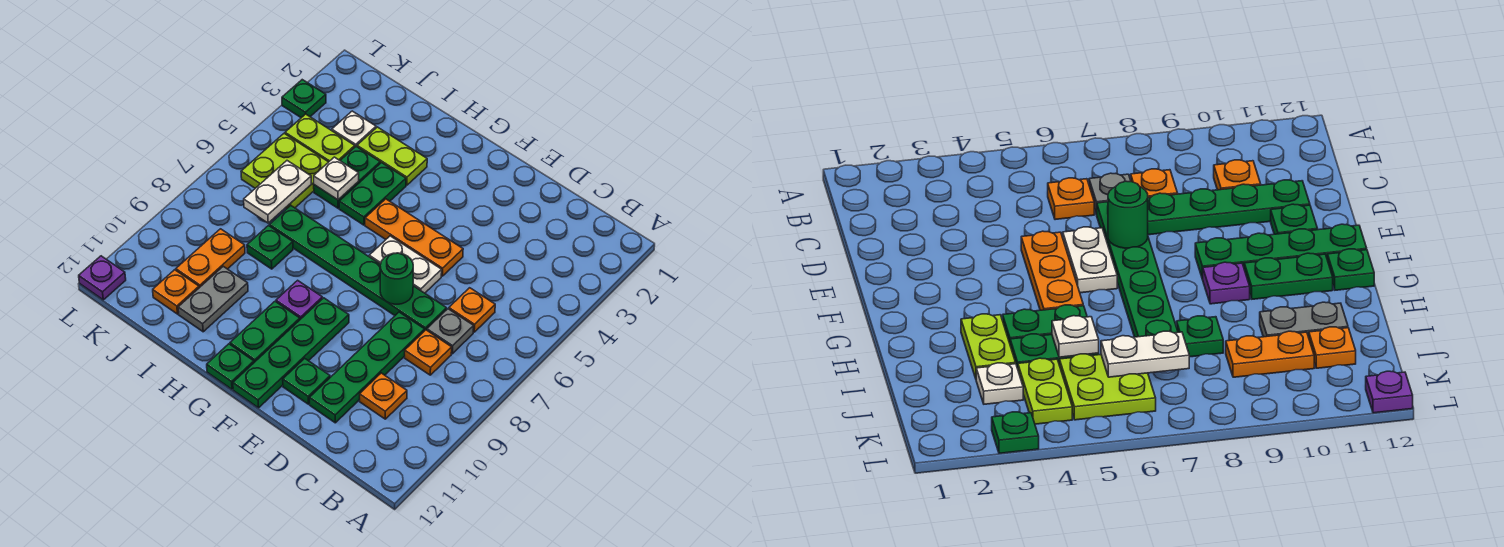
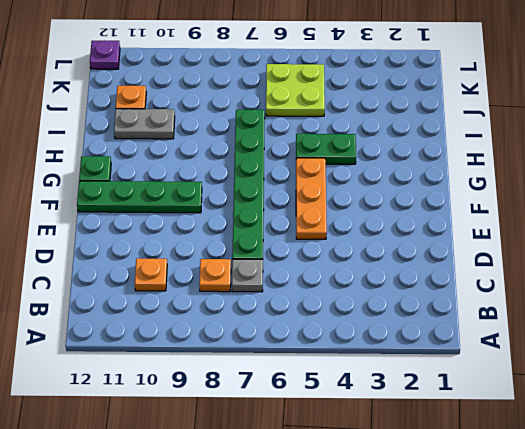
none -> orange 1x1 plate [449,288,495,332]
none -> green 1x4 plate [310,312,425,423]
none -> white 1x2 plate [369,236,442,293]

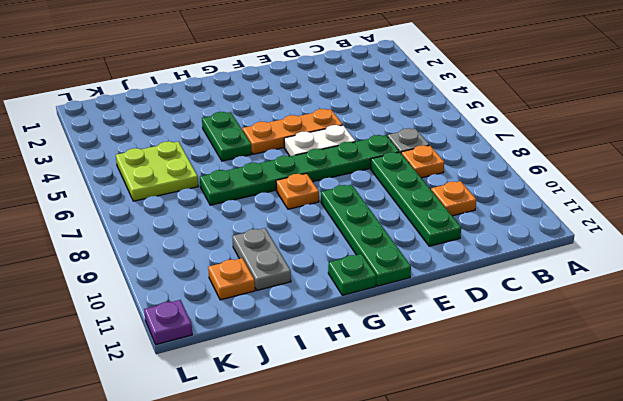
orange 1x1 plate [276,173,319,209] -> orange 1x1 plate moved to [449,288,495,332]
none -> green 1x1 plate [283,358,330,404]
none -> purple 1x1 plate [276,280,322,319]
none -> green 1x2 plate [230,302,300,362]

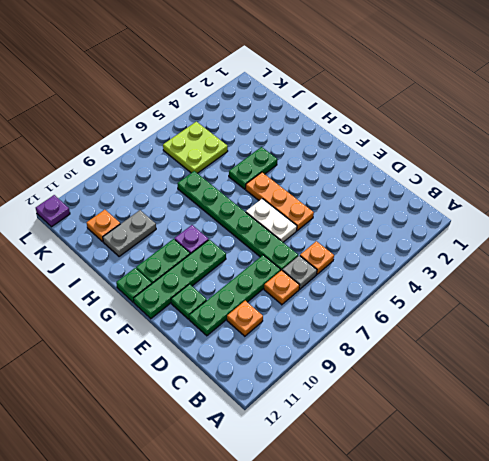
none -> lime 1x2 plate [357,127,427,185]
none -> green 1x2 plate [314,147,380,208]
none -> green 1x1 plate [247,226,293,269]

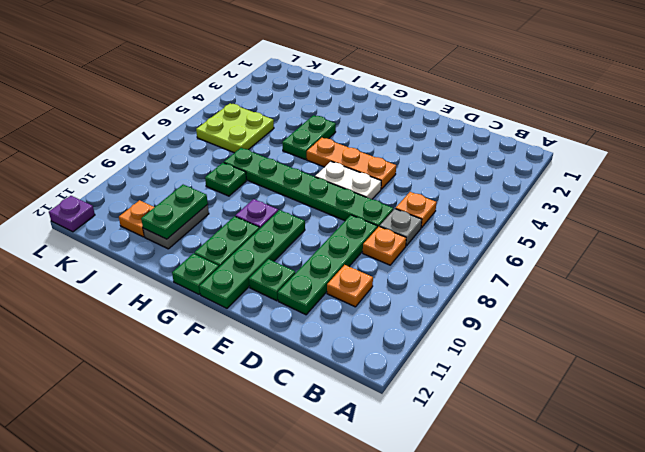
green 1x2 plate [141,185,208,239] -> green 1x2 plate moved to [314,147,380,208]
none -> lime 1x2 plate [357,127,427,185]
none -> white 1x1 plate [332,111,376,147]
none -> lime 1x2 plate [285,114,355,162]

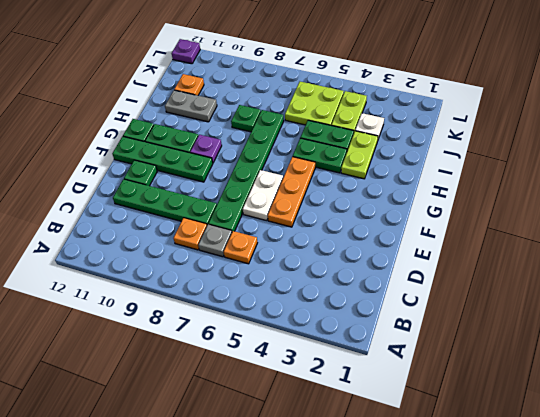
none -> orange 1x1 plate [360,373,407,419]
none -> orange 1x2 plate [176,229,245,288]
none -> green 1x1 plate [282,80,326,118]

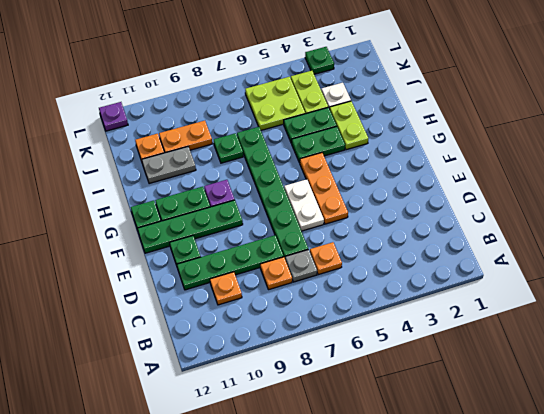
none -> green 1x1 round brick [380,253,413,304]
none -> white 1x1 plate [314,157,359,200]
none -> white 1x2 plate [244,161,311,223]

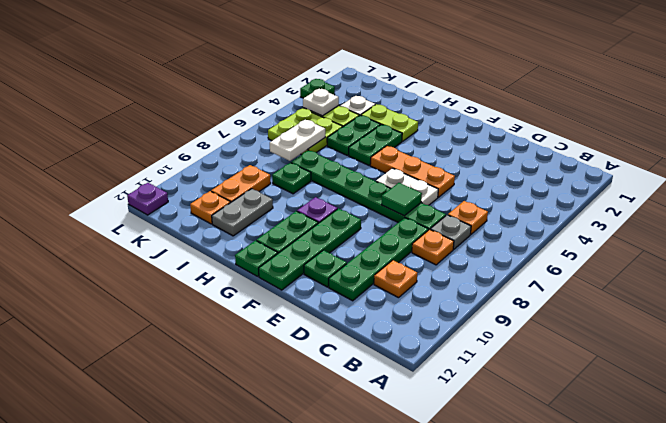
green 1x1 tile [381,183,422,216] -> green 1x1 round brick [380,253,413,304]
white 1x1 plate [303,89,339,116] -> white 1x1 plate moved to [314,157,359,200]

